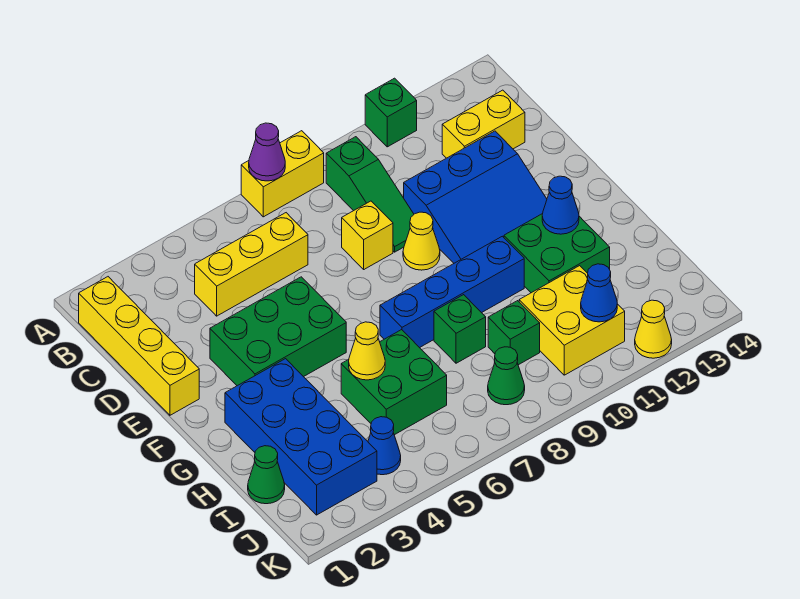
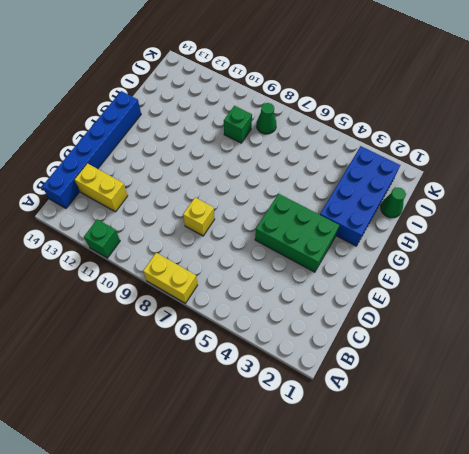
blue 1x6 brick [42,91,141,208] -> none
none -> yellow 1x4 brick [79,277,199,415]
none -> green 1x3 slope [326,137,414,252]
none -> yellow 1x3 brick [195,213,308,316]

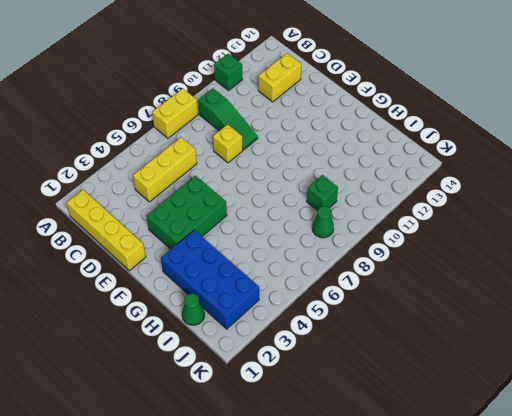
none -> blue 3x3 slope [404,131,547,263]
none -> yellow 1x1 cone [403,212,440,270]
none -> blue 1x4 brick [380,236,524,348]

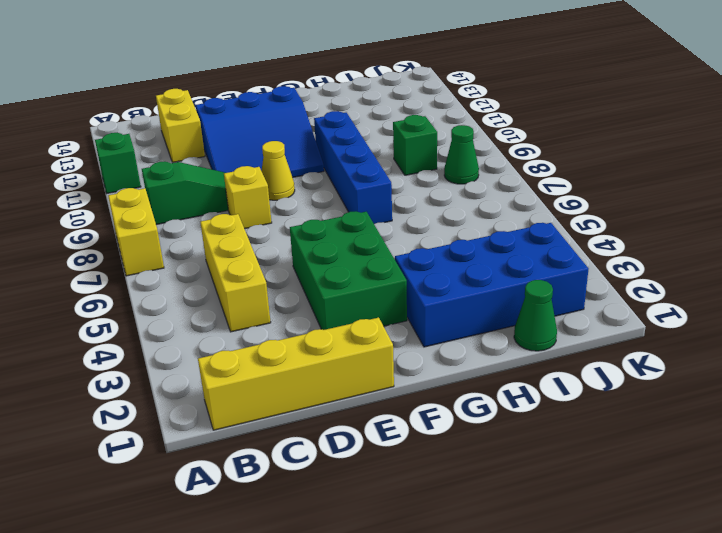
blue 3x3 slope [196,86,324,177] -> blue 3x3 slope turned to [404,131,547,263]
none -> green 2x2 brick [504,214,610,293]
none -> green 2x2 brick [341,330,447,435]
none -> green 1x1 brick [434,295,486,363]

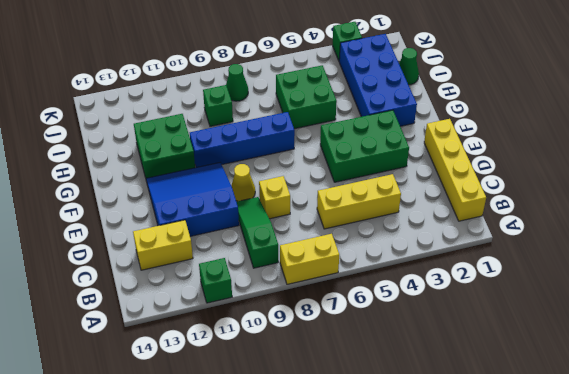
green 1x1 brick [332,22,362,61] -> green 1x1 brick moved to [434,295,486,363]
none -> yellow 2x2 brick [519,266,625,375]
none -> blue 1x1 cone [368,417,401,475]
none -> yellow 1x1 cone [635,300,672,358]

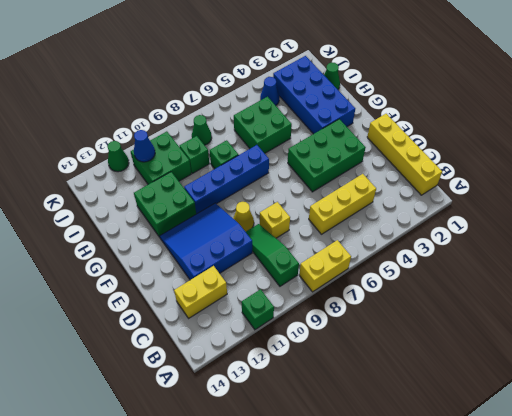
green 2x2 brick [131,131,191,184] -> yellow 2x2 brick [519,266,625,375]
green 1x1 cone [107,141,129,172] -> yellow 1x1 cone [635,300,672,358]
none -> purple 1x1 cone [249,123,285,181]
none -> blue 1x1 cone [542,176,579,234]
none -> yellow 1x1 cone [349,322,385,380]

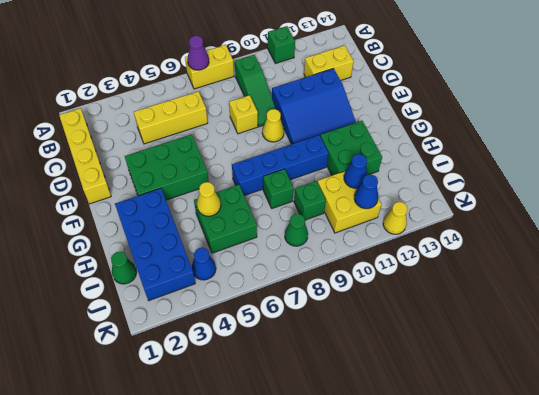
blue 1x1 cone [344,154,368,188] -> blue 1x1 cone moved to [542,176,579,234]

